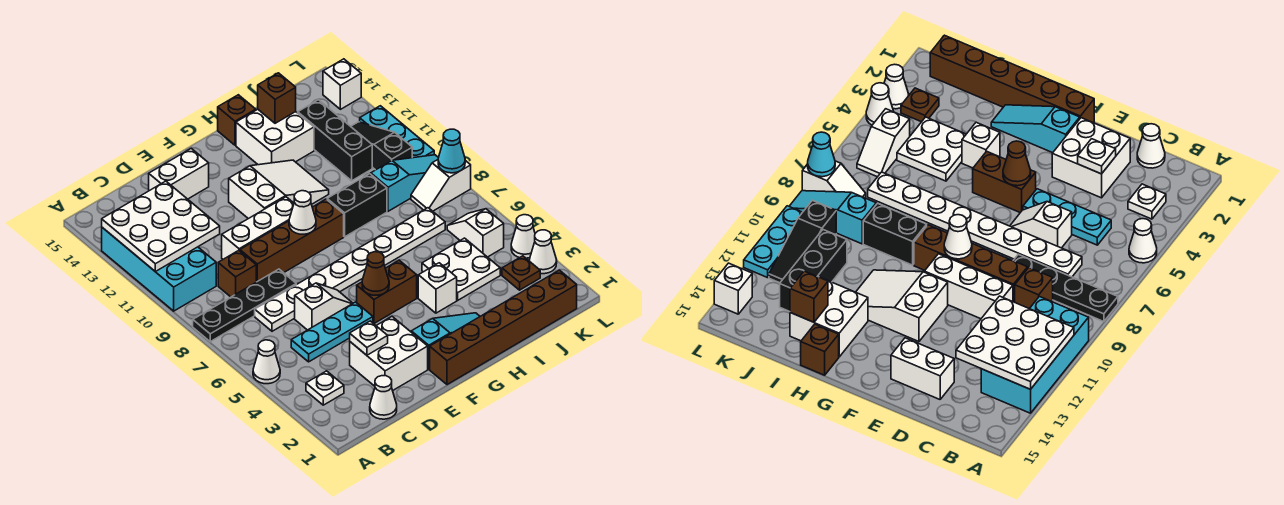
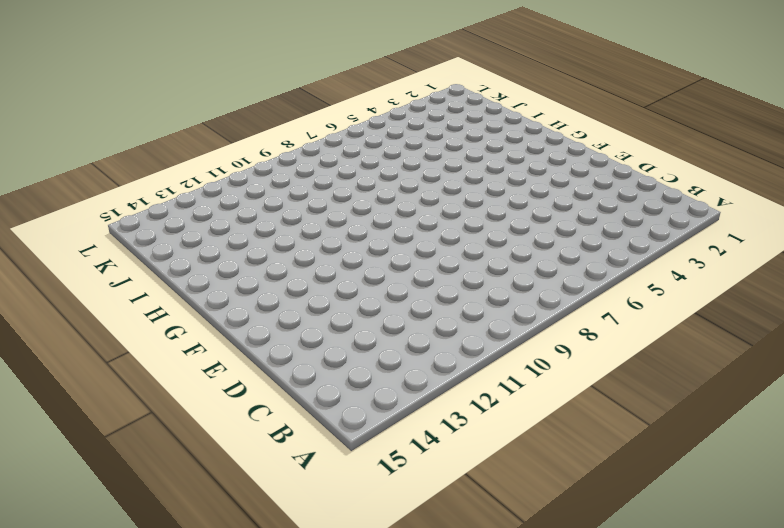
none -> white 1x1 cone [253,340,280,384]
none -> black 1x4 plate [193,269,296,342]
none -> cyan 2x4 brick [102,228,216,311]
none -> white 1x1 plate [306,371,344,405]

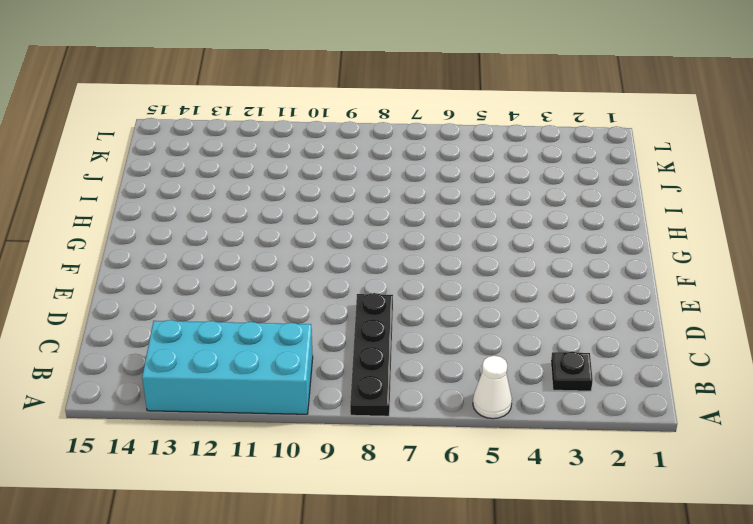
black 1x1 plate [551,352,593,391] -> white 1x1 plate [306,371,344,405]
none -> white 1x1 cone [370,376,397,419]
none -> cyan 1x3 plate [291,302,373,362]
none -> white 1x8 plate [255,208,445,331]
none -> brown 1x1 brick [218,250,256,297]

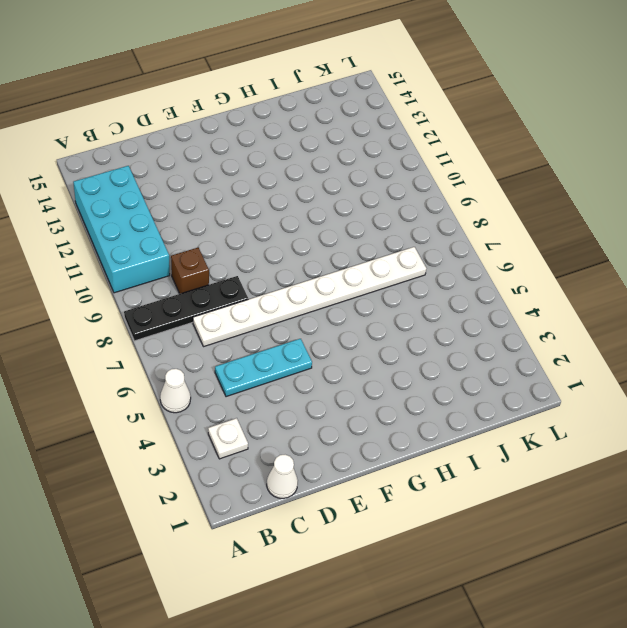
none -> white 2x2 brick [350,317,428,391]
none -> white 1x2 slope [295,283,353,330]
none -> brown 1x4 brick [240,199,344,282]
none -> white 1x3 brick [222,197,294,259]

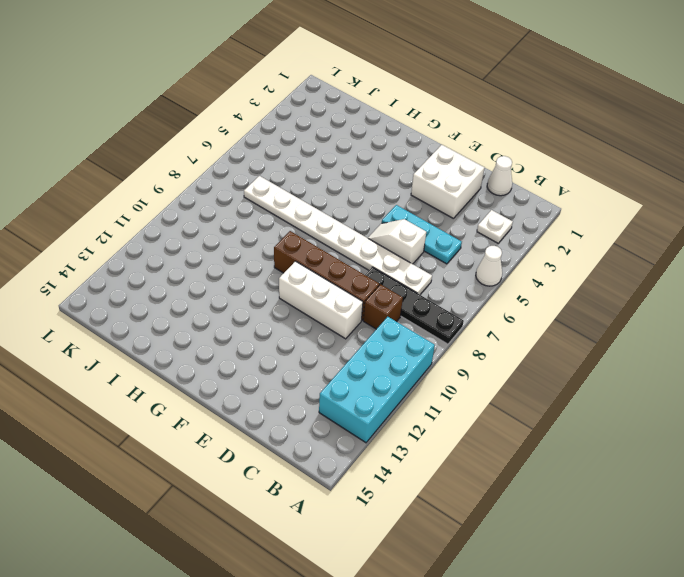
none -> white 1x2 brick [149,149,209,199]
none -> brown 1x6 brick [430,270,577,385]
none -> cyan 1x3 slope [411,313,480,369]
none -> brown 1x2 brick [357,260,417,323]

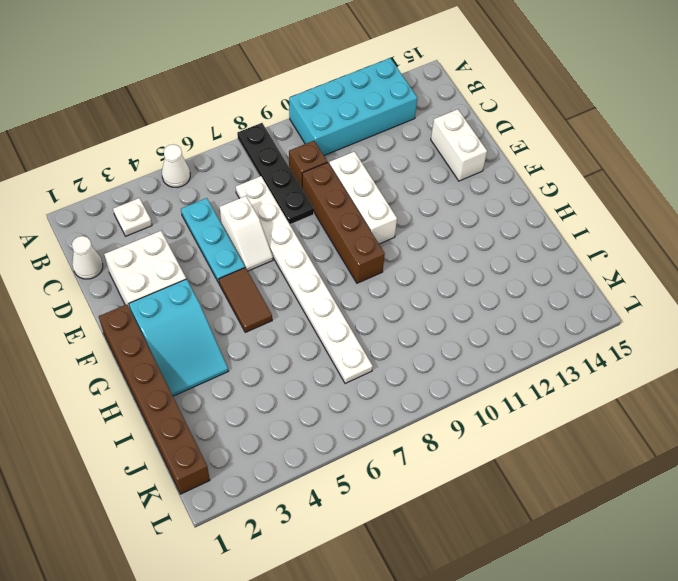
cyan 2x3 slope [129,279,228,396] -> cyan 1x3 slope [411,313,480,369]
brown 1x2 tile [219,268,272,332] -> brown 1x2 brick [357,260,417,323]
none -> white 2x3 slope [229,160,329,219]
none -> white 1x1 brick [418,263,457,313]
none -> black 1x2 brick [327,174,387,237]
none -> white 2x2 brick [236,109,314,165]

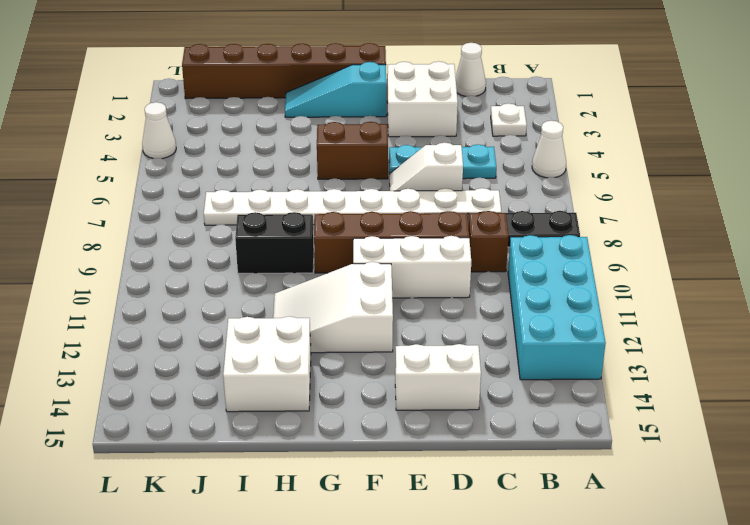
none -> white 1x1 brick [418,263,457,313]
none -> brown 1x1 brick [218,95,256,145]
none -> white 2x2 plate [422,238,500,300]
none -> cyan 1x3 slope [371,155,438,211]

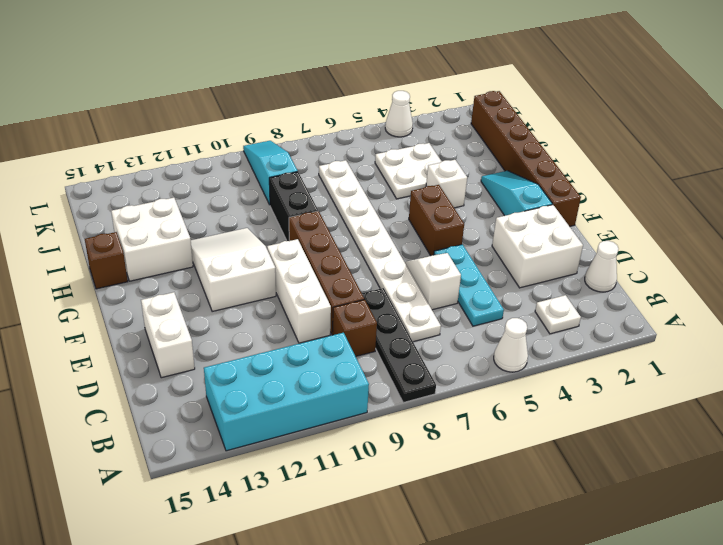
none -> black 1x3 brick [298,100,372,181]
none -> brown 1x1 plate [502,256,540,290]
none -> white 1x2 slope [447,209,504,257]
none -> white 1x2 slope [411,160,471,211]

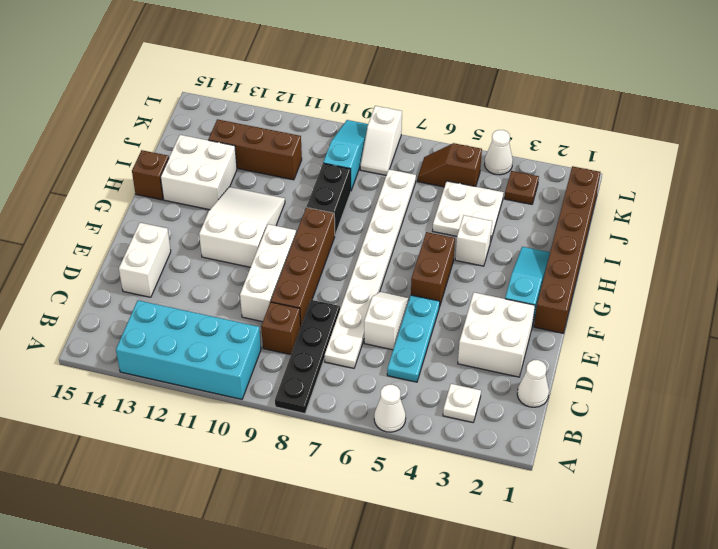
brown 1x3 brick [208,119,302,180] -> black 1x3 brick [298,100,372,181]
brown 1x2 slope [417,143,482,187] -> white 1x2 slope [447,209,504,257]
none -> black 1x3 slope [351,122,412,170]
none -> white 1x1 cone [530,230,557,274]
none -> cyan 1x3 plate [360,106,434,158]
none -> white 1x1 brick [323,59,361,109]

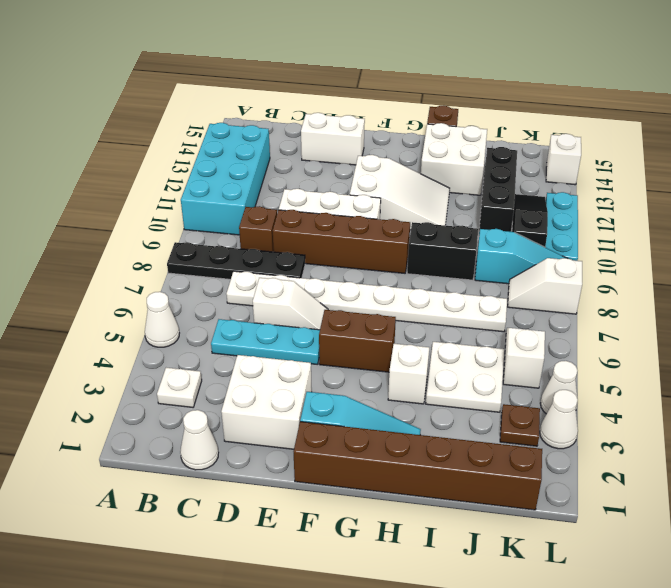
none -> white 3x3 plate [102,181,220,271]
none -> white 1x1 plate [350,321,388,355]
none -> brown 1x1 cone [362,252,389,295]
none -> white 1x1 cone [289,191,316,234]

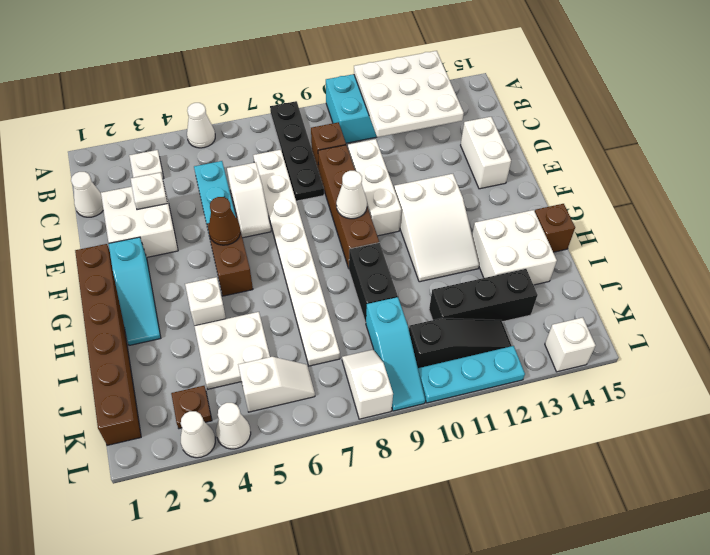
none -> brown 1x1 brick [258,73,296,123]
none -> cyan 1x1 cone [438,129,465,173]

